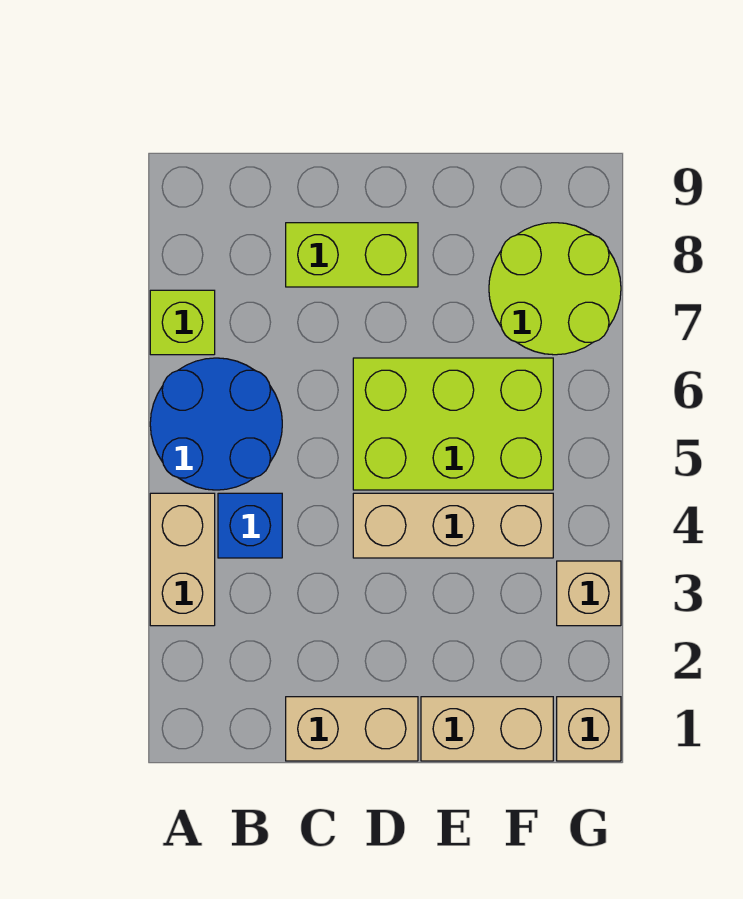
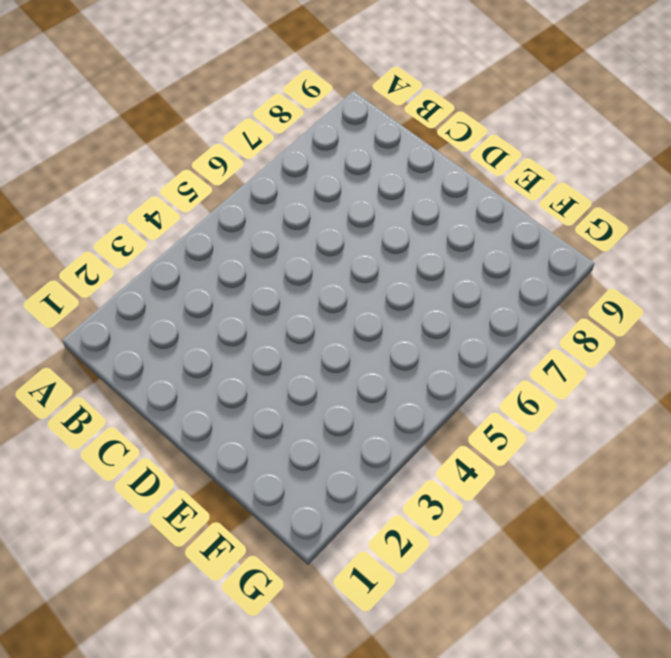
none -> tan 1x2 brick [150,493,215,626]
none -> blue 2x2 round brick [150,358,282,490]
none -> lime 1x1 brick [150,290,215,355]

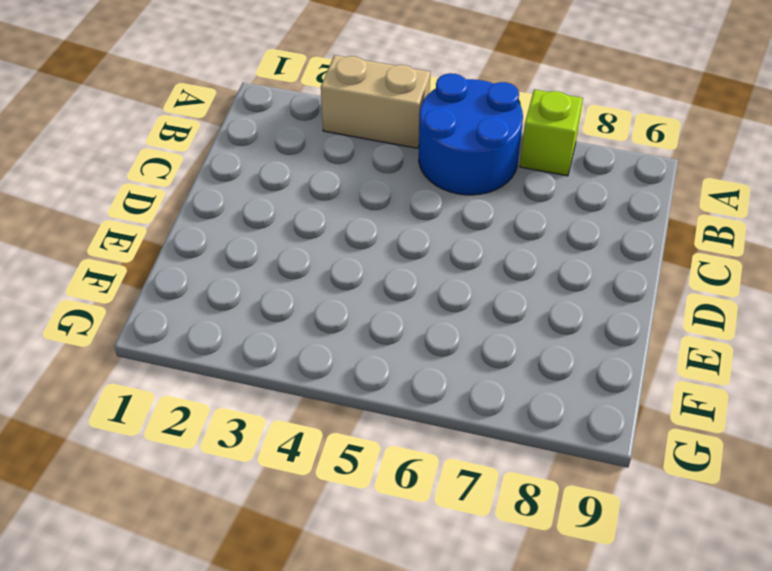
none -> blue 1x1 brick [218,493,282,558]
none -> tan 1x2 brick [286,697,418,761]
none -> lime 1x2 brick [286,223,418,287]

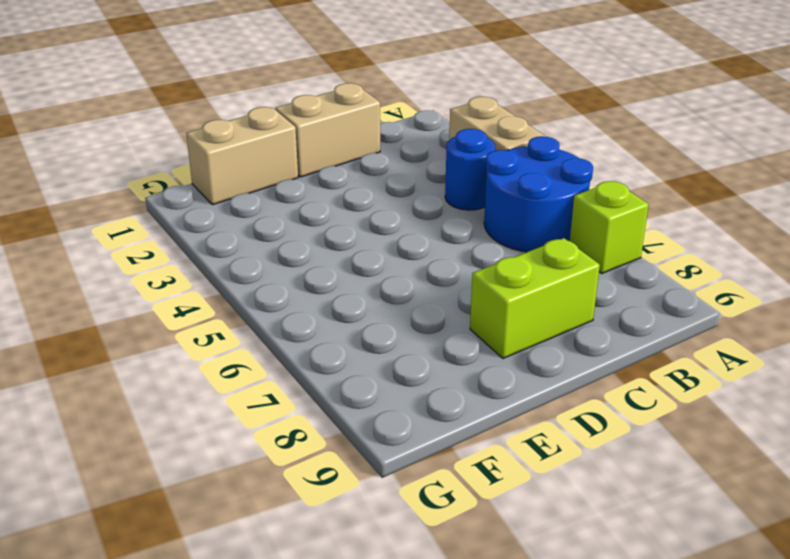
blue 1x1 round brick [445,129,495,210] -> blue 1x1 brick [218,493,282,558]
none -> tan 1x3 brick [353,493,553,558]
none -> lime 2x3 brick [353,358,553,490]
none -> lime 2x2 round brick [489,223,621,355]

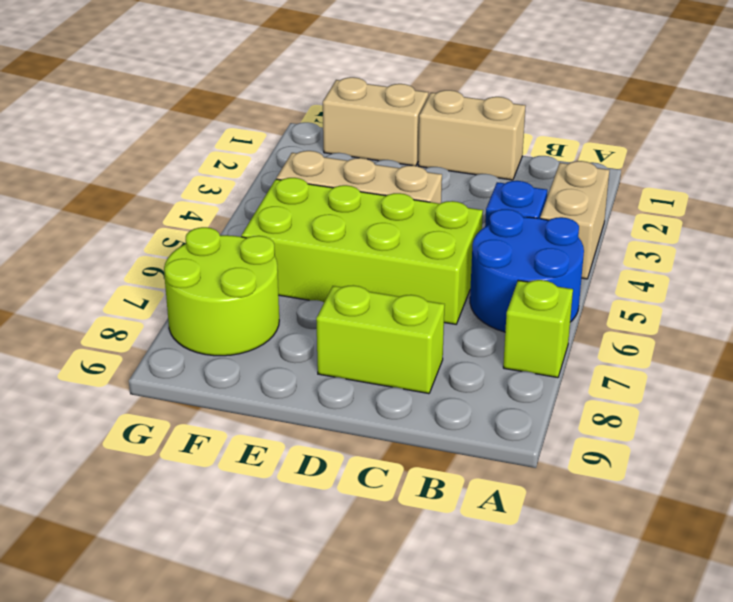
lime 2x4 brick [241,178,483,324] -> lime 2x3 brick [353,358,553,490]
none -> tan 1x1 brick [557,697,621,761]
none -> tan 1x1 brick [557,561,621,626]

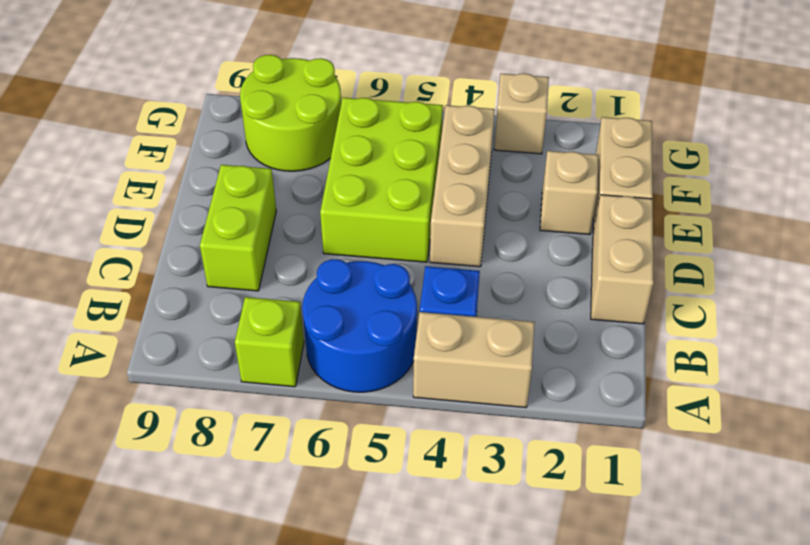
tan 1x1 brick [540,151,598,235] -> tan 1x1 brick moved to [557,697,621,761]

